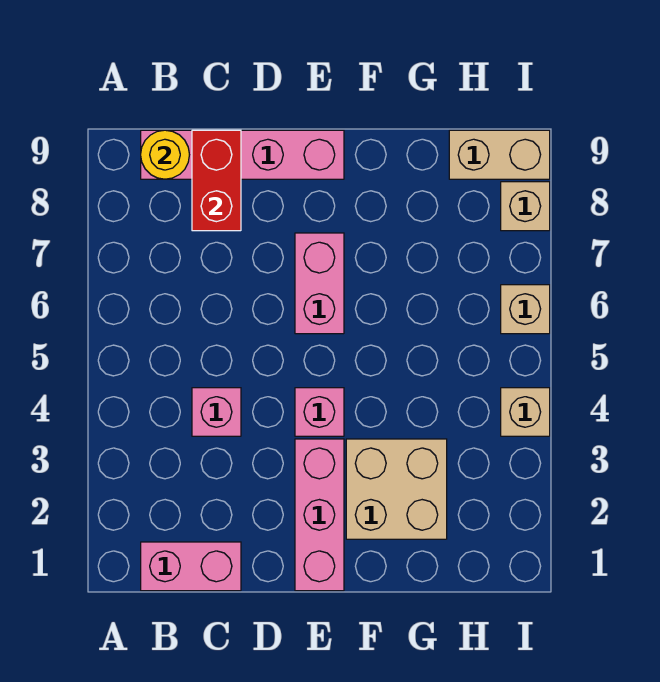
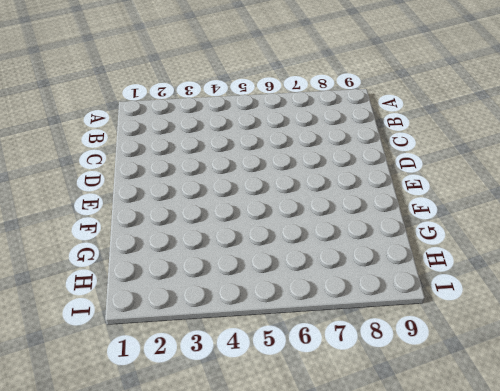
none -> pink 1x2 brick [141,542,241,591]
none -> pink 1x4 brick [141,130,344,179]
none -> pink 1x1 brick [192,388,241,436]

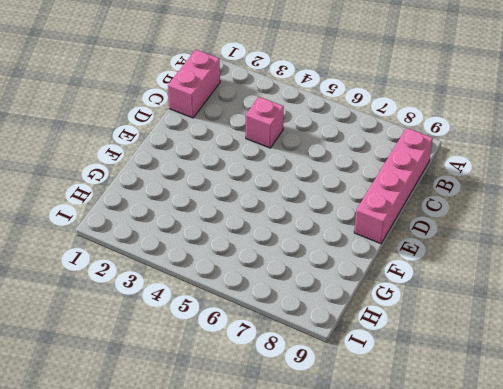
none -> pink 1x3 brick [295,439,344,591]
none -> pink 1x1 brick [295,388,344,436]
none -> pink 1x2 brick [295,233,344,334]

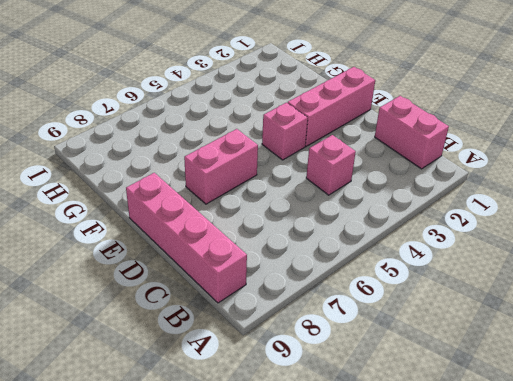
none -> tan 2x2 brick [346,439,447,539]
none -> tan 1x2 brick [449,130,550,179]
none -> tan 1x1 brick [501,388,550,436]

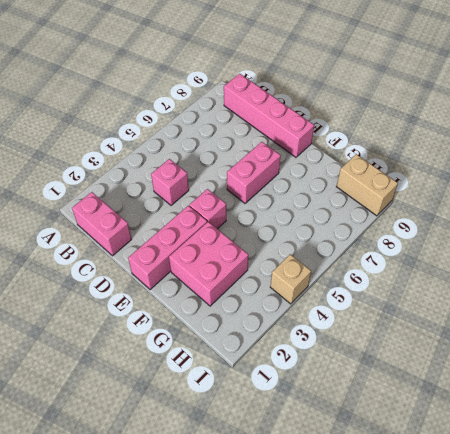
pink 2x2 brick [169,222,248,306] -> tan 2x2 brick [346,439,447,539]
none -> tan 1x1 brick [501,285,550,334]
none -> tan 1x1 brick [501,182,550,231]
none -> yellow 1x1 round brick [141,130,189,179]

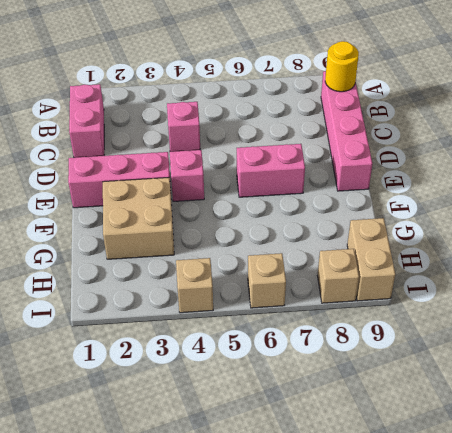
none -> red 1x2 brick [192,130,241,231]

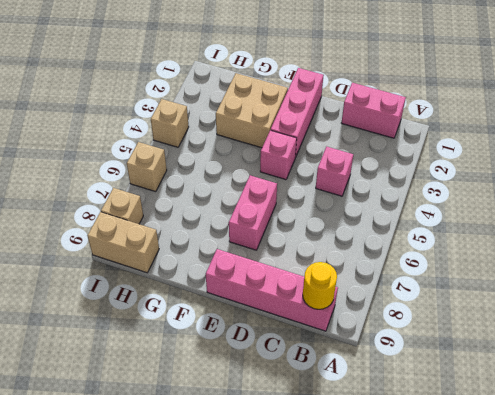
none -> red 1x2 brick [192,130,241,231]

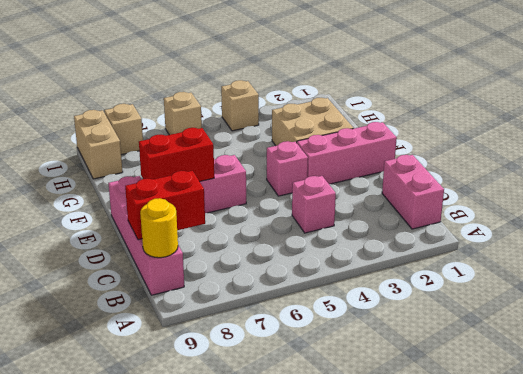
red 1x2 brick [139,128,214,181] -> none

